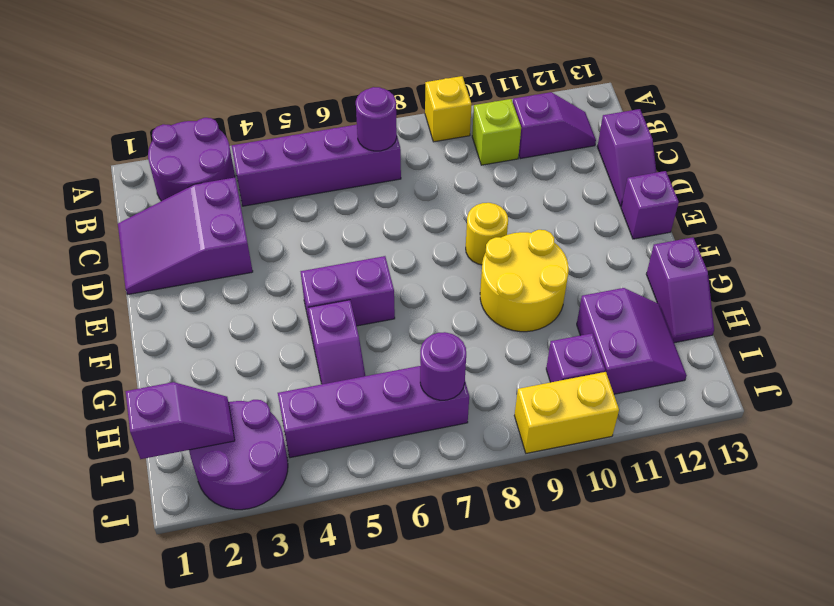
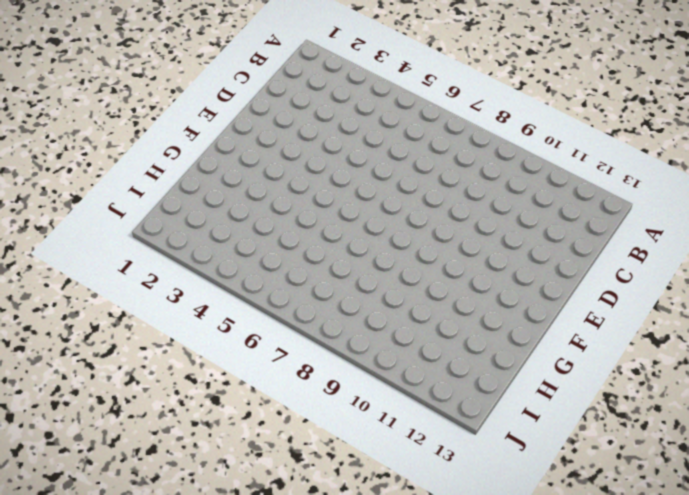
none -> purple 2x2 round brick [148,118,235,201]
none -> yellow 1x1 brick [425,76,472,142]
none -> purple 1x4 brick [232,125,401,206]

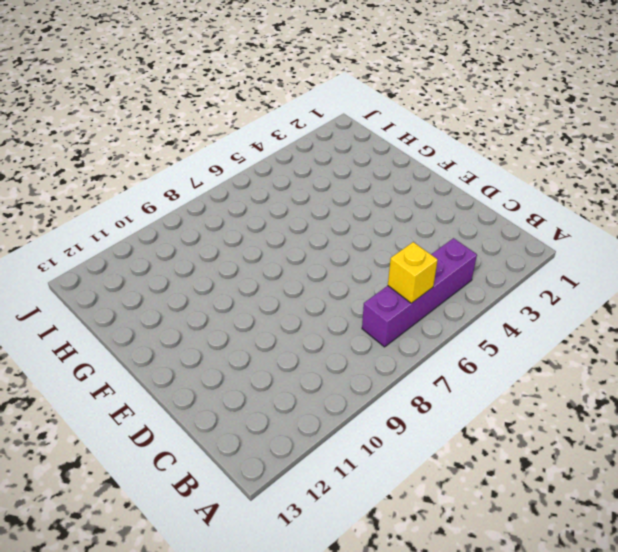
yellow 1x1 brick [388,242,438,303] -> yellow 1x1 brick moved to [425,76,472,142]
none -> purple 2x2 round brick [148,118,235,201]
none -> lime 1x1 brick [472,99,521,165]
none -> purple 1x2 slope [513,92,596,159]

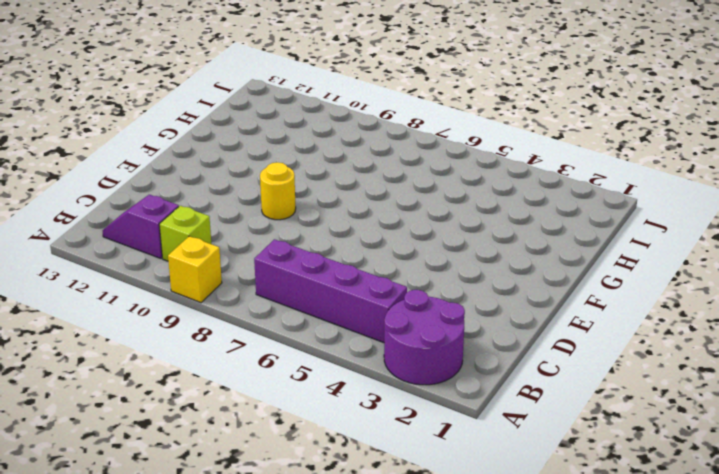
none -> purple 2x3 slope [118,178,253,295]
none -> purple 1x2 slope [597,109,656,207]
none -> purple 1x1 brick [621,171,679,239]

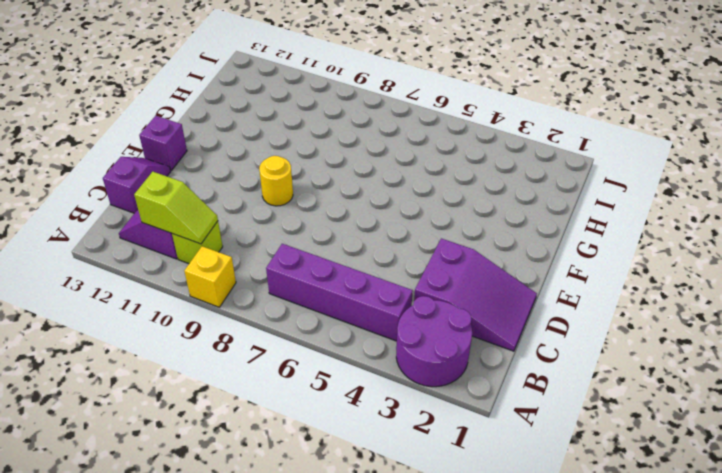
lime 1x2 slope [134,172,218,244] -> none
none -> purple 1x2 brick [301,256,395,331]
none -> yellow 2x2 round brick [480,230,569,332]
none -> purple 1x2 slope [308,300,365,384]

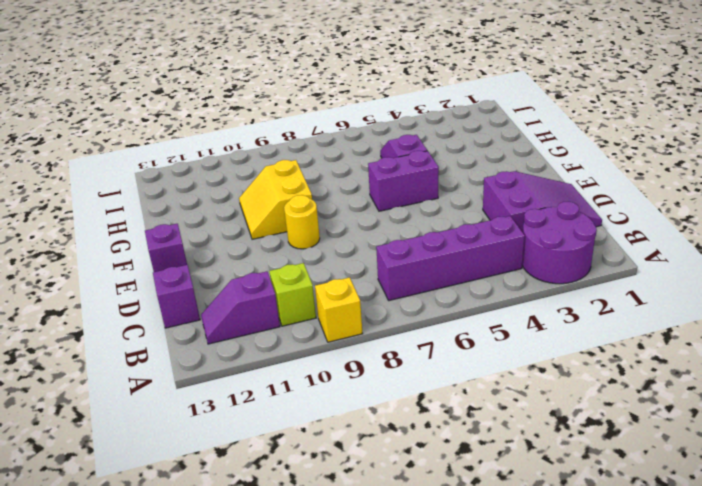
yellow 2x2 slope [239,160,312,239] -> yellow 2x2 round brick [480,230,569,332]
none -> purple 1x2 slope [646,237,714,343]
none -> purple 2x2 slope [577,288,687,394]
none -> purple 2x2 round brick [189,400,288,510]

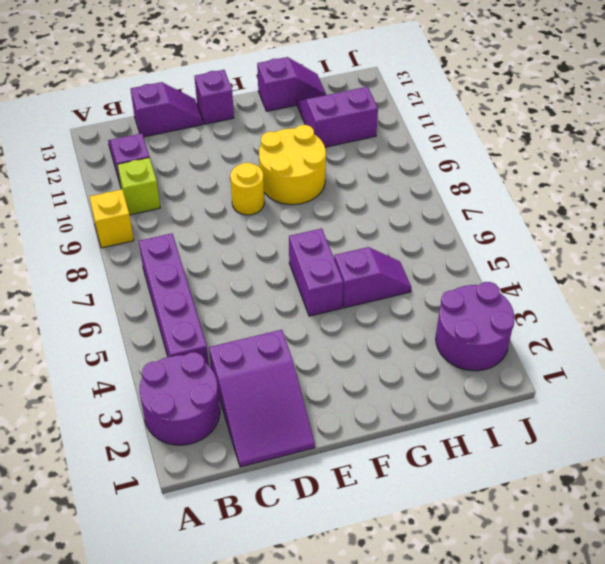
none -> purple 1x4 brick [278,366,469,458]
none -> purple 1x1 brick [546,333,605,382]
none -> yellow 1x2 brick [514,372,619,453]

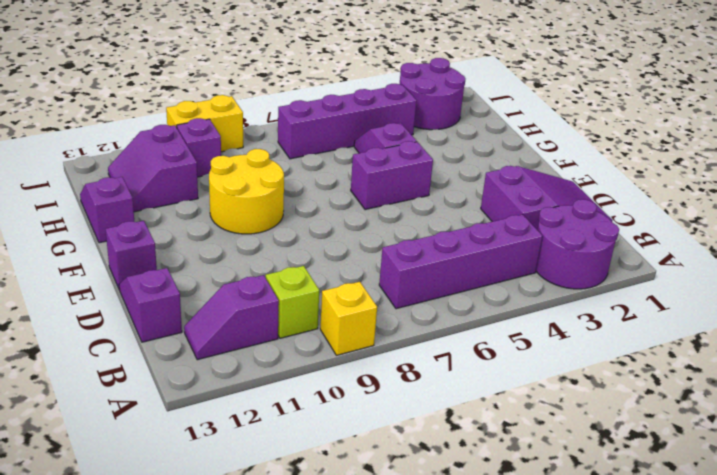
none -> yellow 1x1 round brick [466,203,508,265]
none -> purple 1x1 round brick [356,87,397,151]
none -> purple 1x2 slope [125,382,235,459]

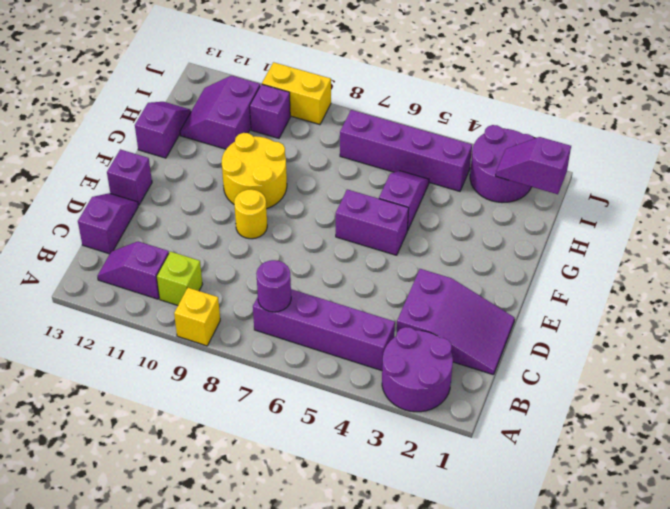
none -> purple 1x1 round brick [420,332,466,400]

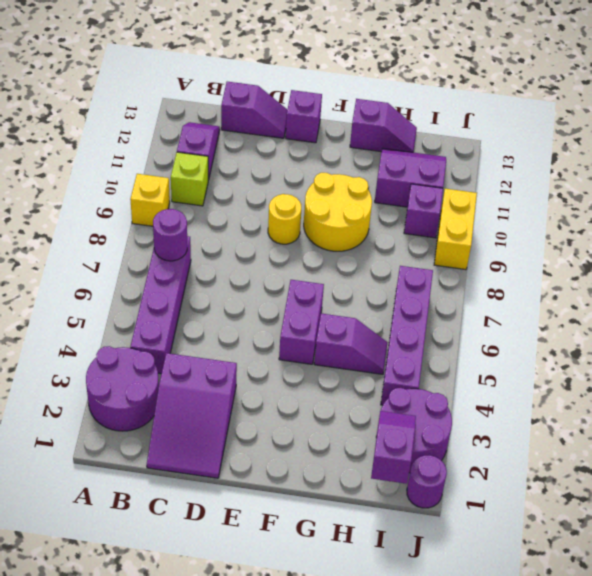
purple 1x1 round brick [407,455,447,508] -> purple 1x1 round brick moved to [420,332,466,400]

